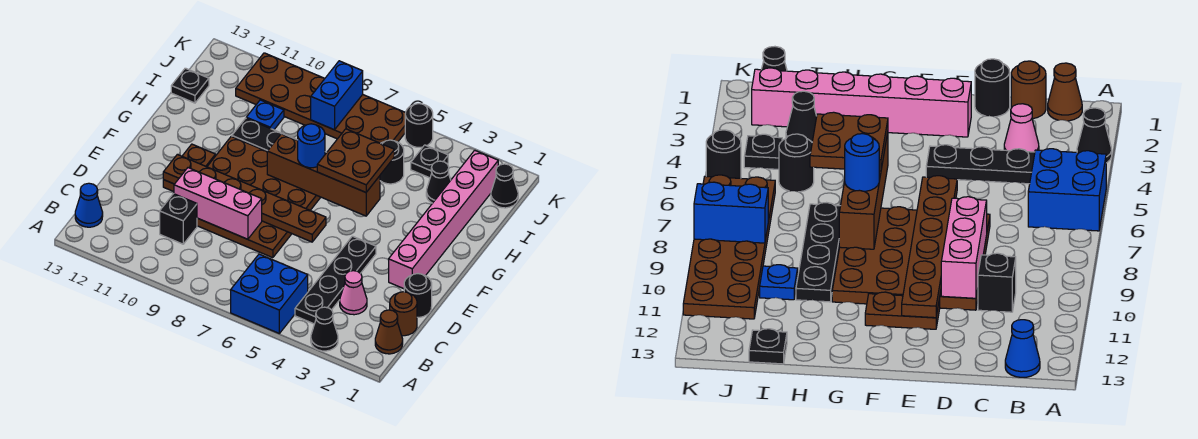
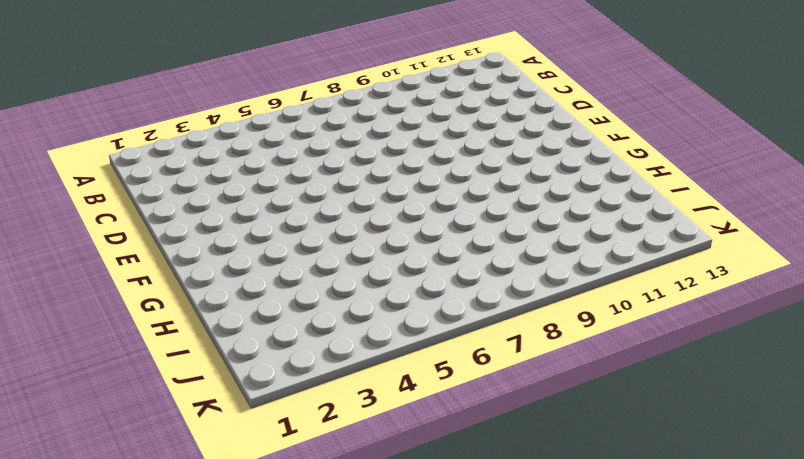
none -> black 1x1 cone [311,307,338,351]
none -> blue 2x2 brick [231,254,308,333]
none -> brown 1x1 cone [375,310,403,354]

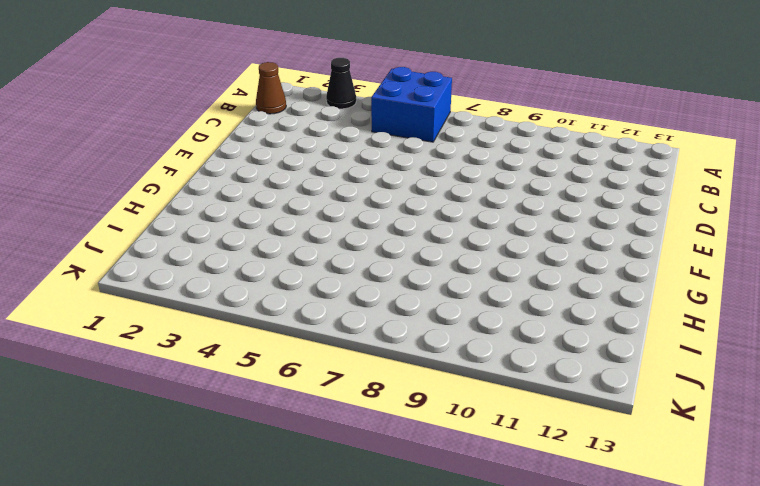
none -> black 1x4 plate [295,236,376,324]
none -> blue 1x1 cone [75,183,103,227]
none -> brown 1x1 round brick [390,292,417,336]

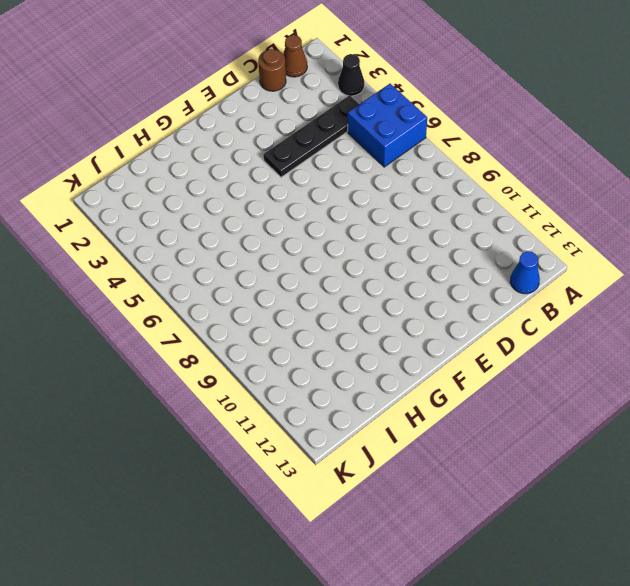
none -> pink 1x1 cone [340,271,367,315]
none -> black 1x1 brick [160,194,197,244]
none -> black 1x1 round brick [404,274,432,317]

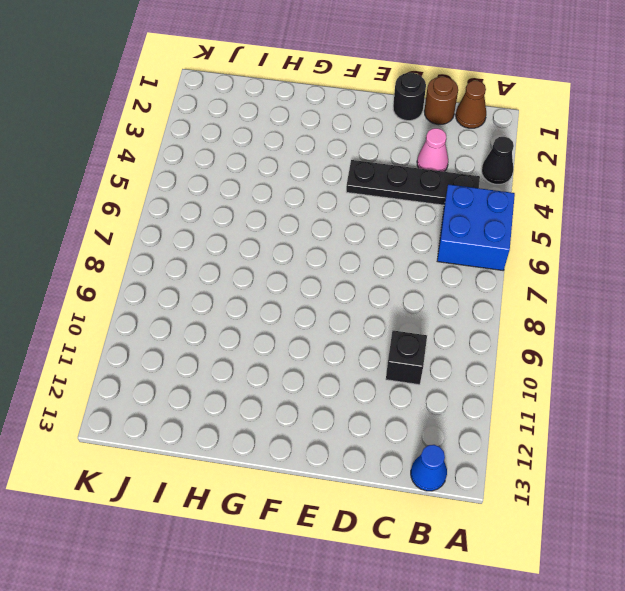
none -> brown 4x4 plate [197,136,321,258]
none -> pink 1x6 brick [389,150,498,289]
none -> brown 1x2 plate [163,144,216,192]

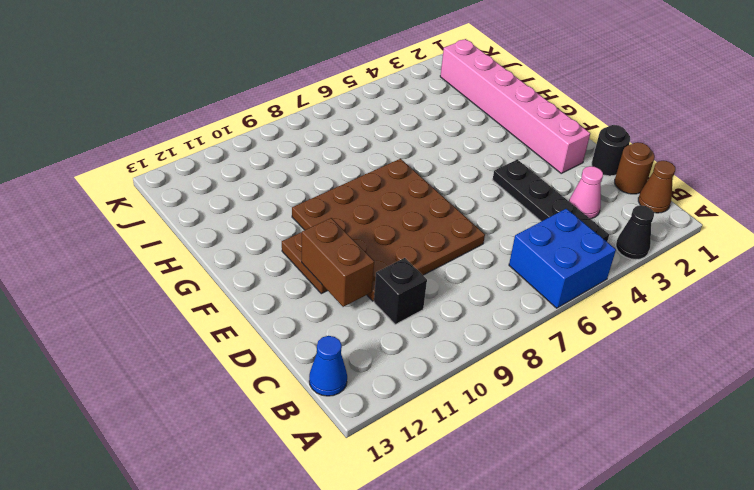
brown 1x2 brick [301,218,374,307] -> brown 1x6 plate [163,154,326,242]
none -> black 1x4 plate [232,118,327,153]
none -> black 1x1 cone [426,161,451,203]
none -> black 1x1 round brick [380,140,404,184]

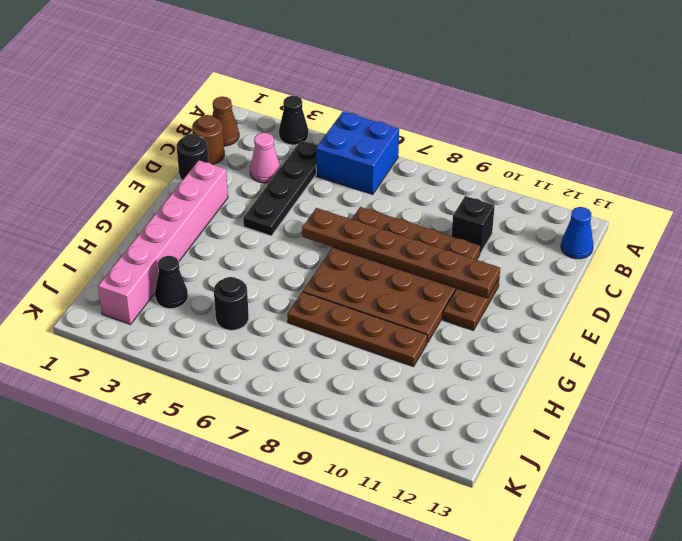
brown 1x4 plate [287,292,427,367] -> black 1x4 plate [232,118,327,153]
none -> blue 1x1 plate [246,100,284,130]
none -> black 1x1 plate [171,68,209,103]
none -> black 1x1 cone [491,164,518,208]

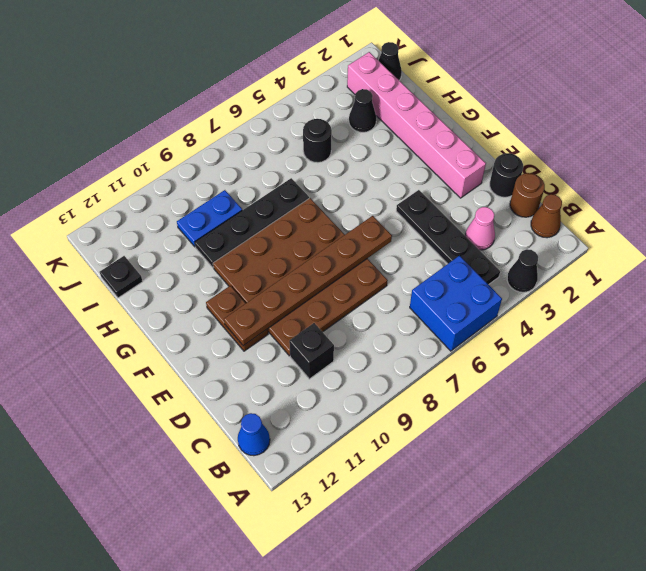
blue 1x2 plate [177,190,242,247] -> blue 1x1 plate [246,100,284,130]
none -> black 1x1 plate [411,145,448,178]
none -> brown 2x6 plate [236,53,406,143]
none -> black 1x1 round brick [405,104,433,147]

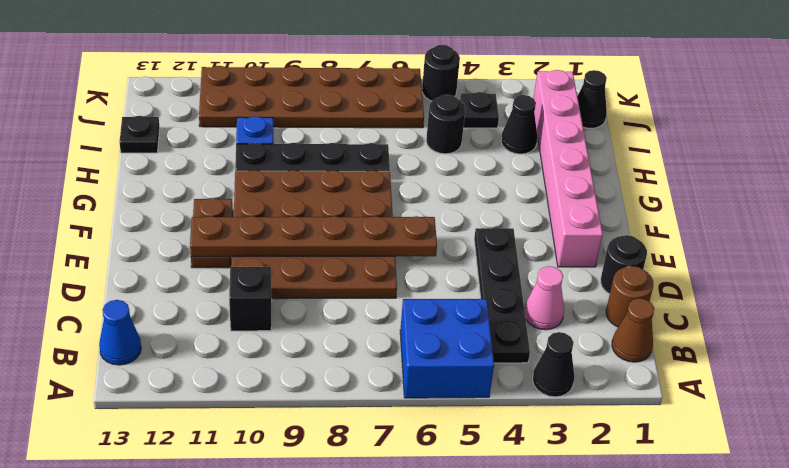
none -> pink 1x3 brick [174,168,262,239]
none -> brown 1x4 brick [267,134,380,216]
none -> blue 1x2 brick [311,61,363,130]

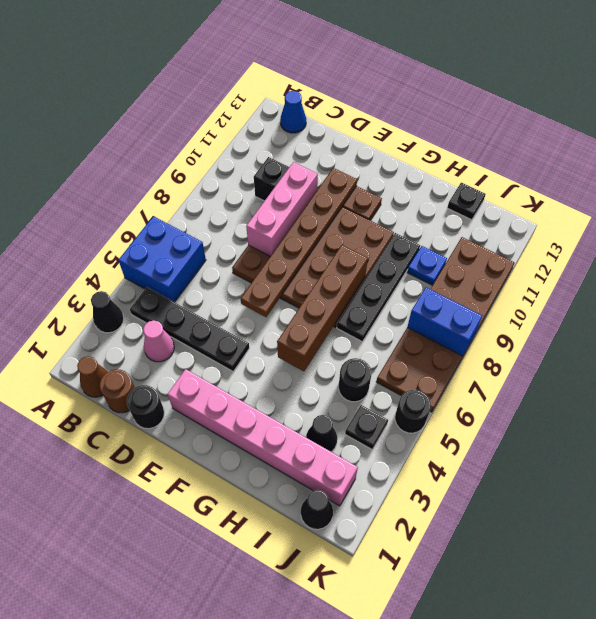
none -> brown 2x2 plate [317,129,394,192]
none -> blue 1x1 round brick [298,124,325,168]

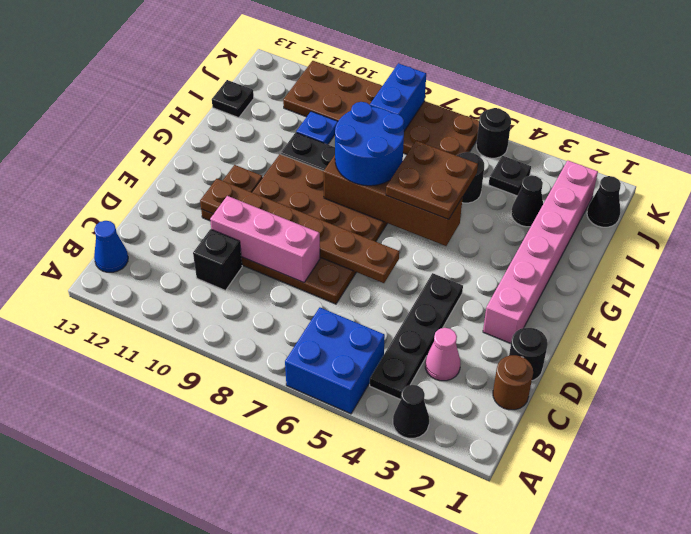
blue 2x2 round brick [335,102,404,186] -> blue 1x1 round brick [298,124,325,168]
none -> brown 1x1 cone [375,310,403,354]

